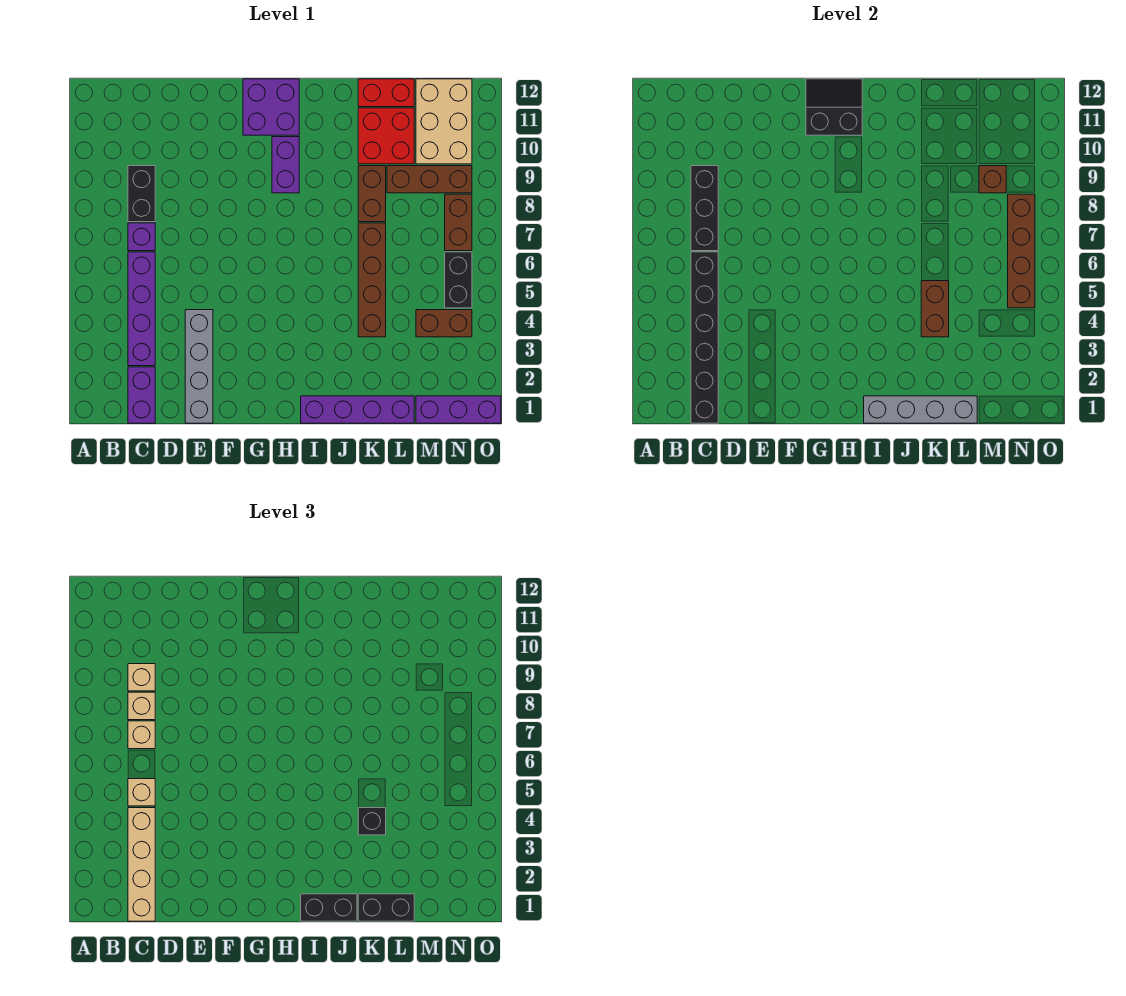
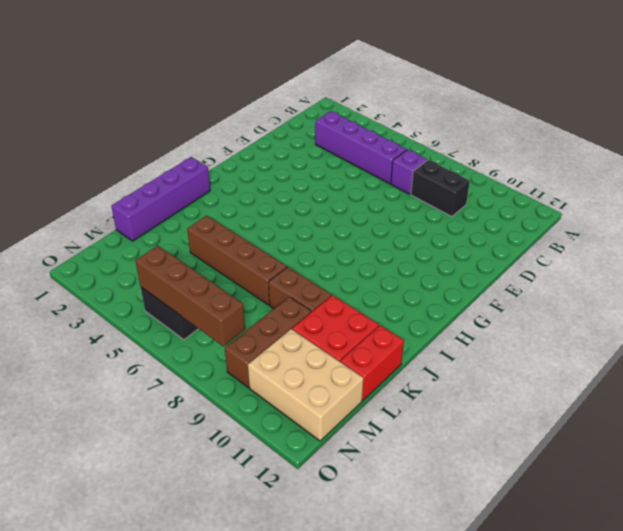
none -> purple 1x2 brick [128,367,155,423]
none -> grey 1x4 brick [185,310,213,423]
none -> purple 2x2 brick [243,79,299,135]
none -> purple 1x2 brick [272,137,299,193]

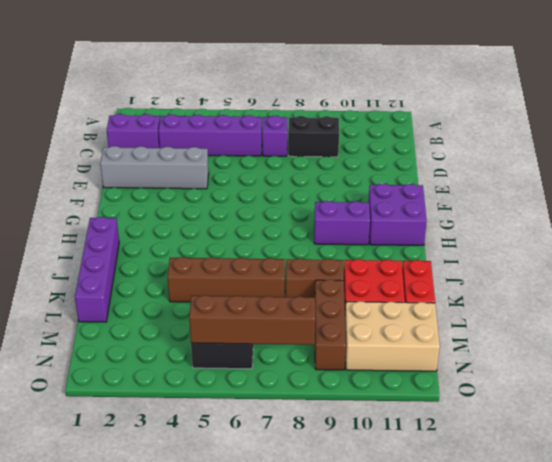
none -> purple 1x3 brick [416,396,501,423]
none -> brown 1x2 brick [416,310,472,337]
none -> brown 1x2 brick [445,194,472,251]
none -> black 1x6 brick [691,252,718,423]

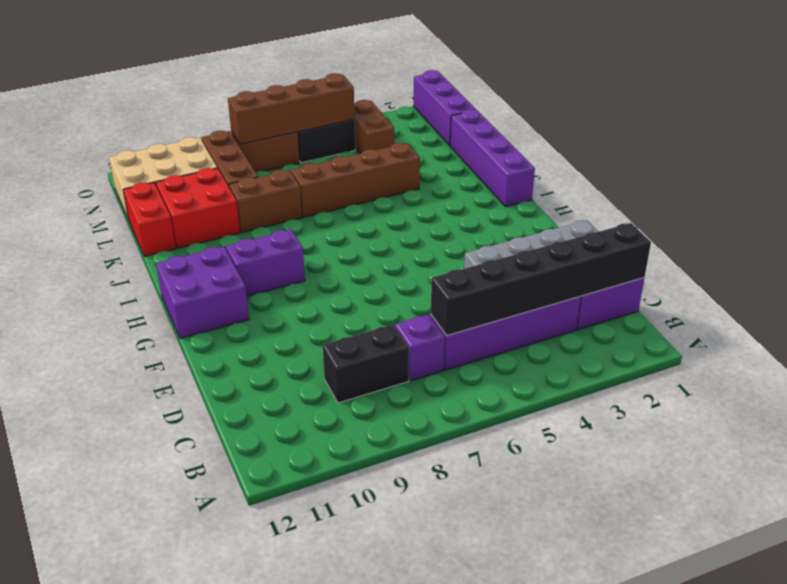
none -> black 1x3 brick [691,166,718,251]
none -> black 2x2 slope [806,79,862,135]
none -> grey 1x4 brick [864,396,977,423]
none -> brown 1x2 brick [921,281,949,337]

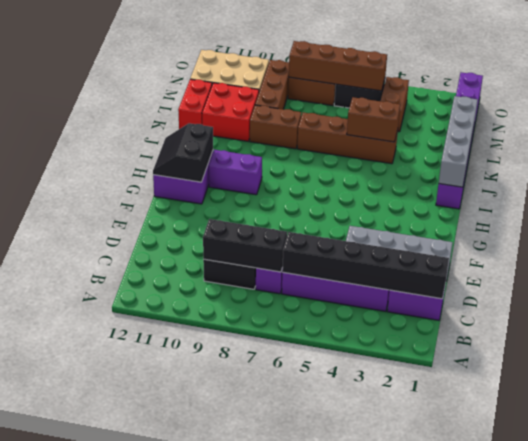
none -> brown 1x1 brick [979,166,1006,193]
none -> tan 1x4 brick [128,808,155,921]
none -> tan 1x1 brick [128,779,155,806]
none -> tan 1x1 brick [128,721,155,749]

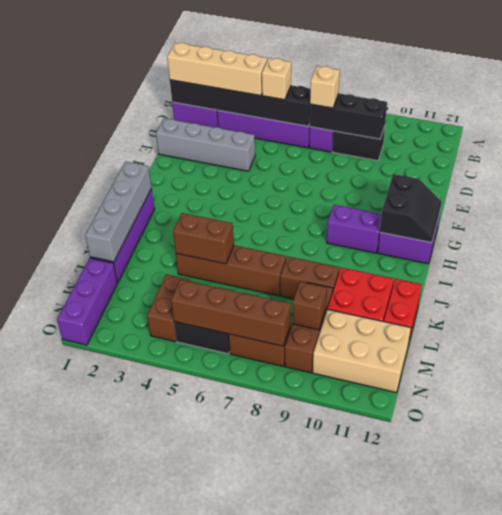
none -> tan 1x1 brick [128,692,155,720]
none -> tan 1x1 brick [128,664,155,691]
none -> black 1x2 brick [301,894,357,921]
none -> black 1x2 brick [358,894,414,921]

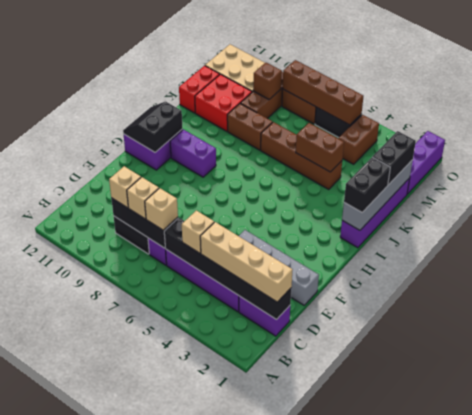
none -> black 1x1 brick [358,808,386,835]

